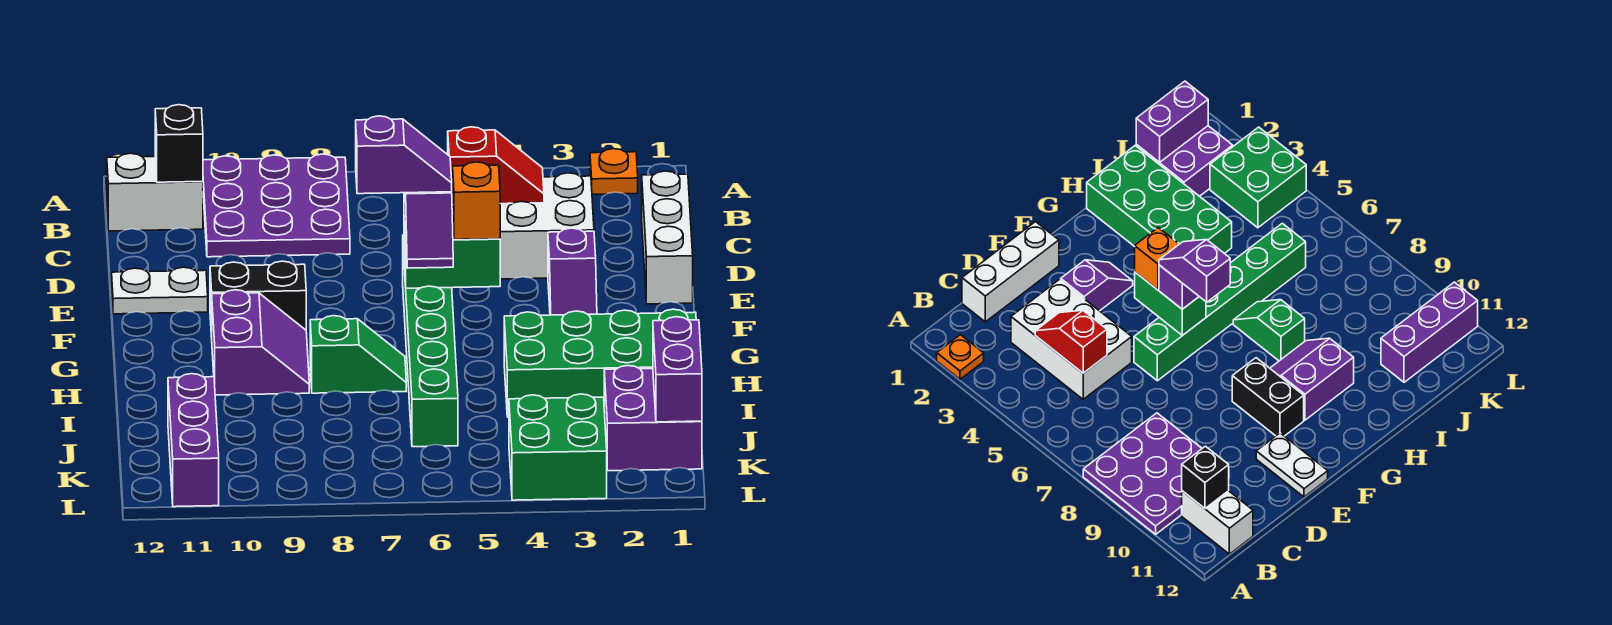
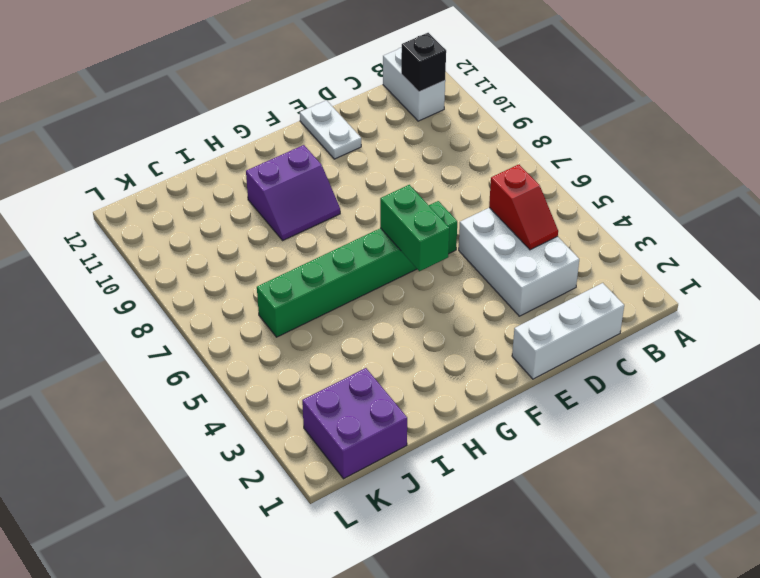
none -> orange 1x1 plate [590,149,638,194]
none -> purple 3x3 plate [203,154,350,257]
none -> purple 1x2 slope [548,228,597,315]

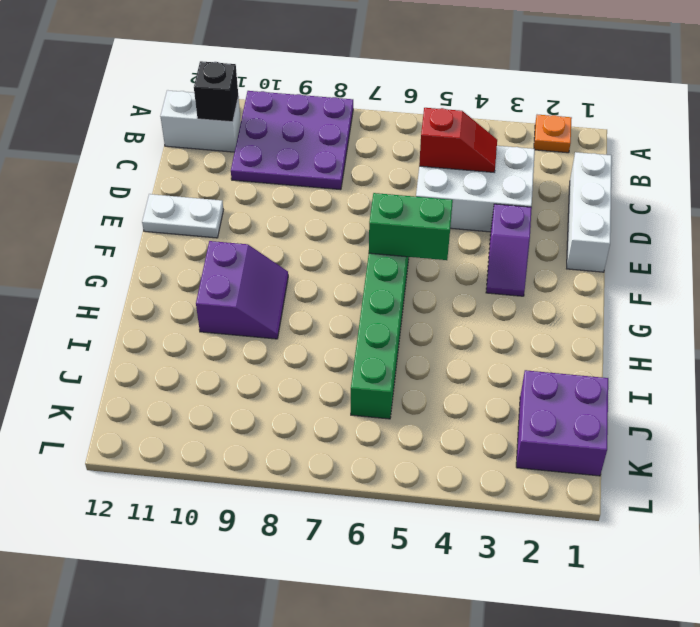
none -> black 1x2 brick [210,261,306,337]
none -> green 2x4 brick [504,309,696,417]
none -> green 1x2 slope [310,316,406,393]

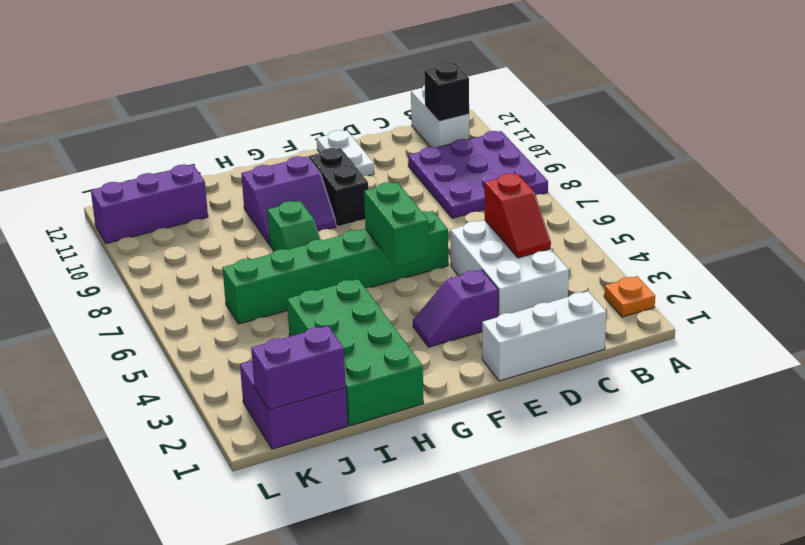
none -> green 2x2 brick [509,394,607,500]
none -> orange 1x1 brick [452,162,500,240]
none -> purple 1x2 slope [404,192,453,268]

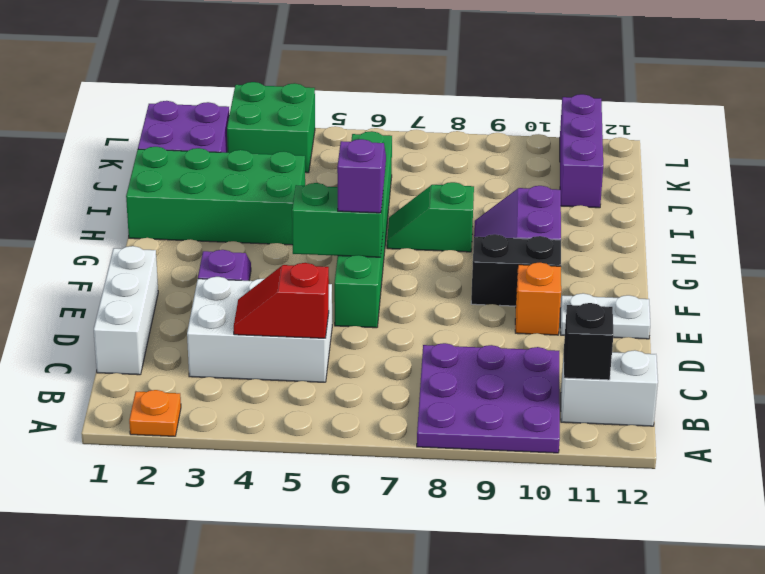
orange 1x1 brick [515,262,561,335] -> orange 1x1 brick moved to [452,162,500,240]
none -> purple 1x2 brick [653,317,702,422]
none -> purple 1x2 slope [356,116,452,194]

